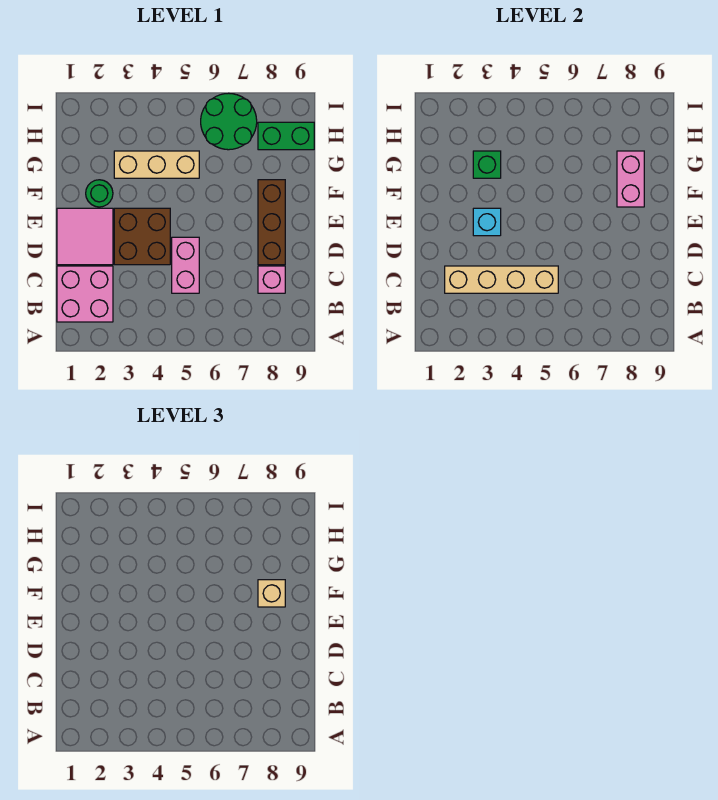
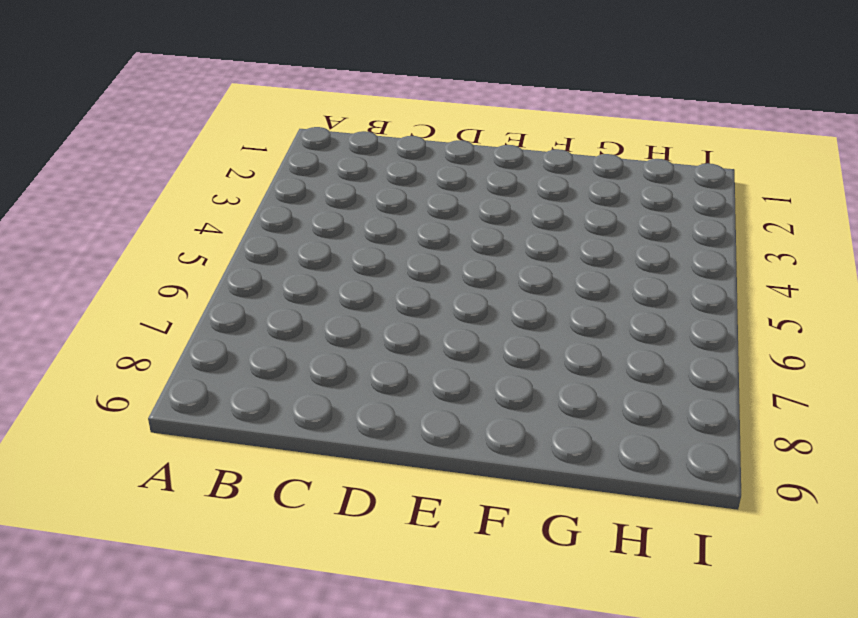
none -> pink 2x2 brick [57,266,113,322]
none -> pink 1x2 brick [172,237,199,293]
none -> pink 1x1 brick [258,266,285,293]

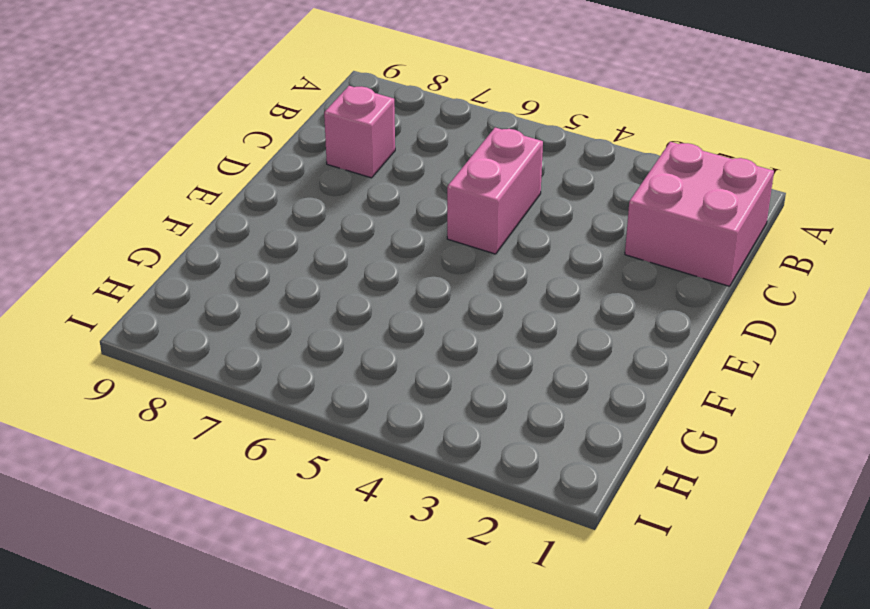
none -> pink 2x2 tile [57,208,113,265]
none -> brown 2x2 brick [114,208,170,265]
none -> brown 1x3 brick [258,180,285,265]

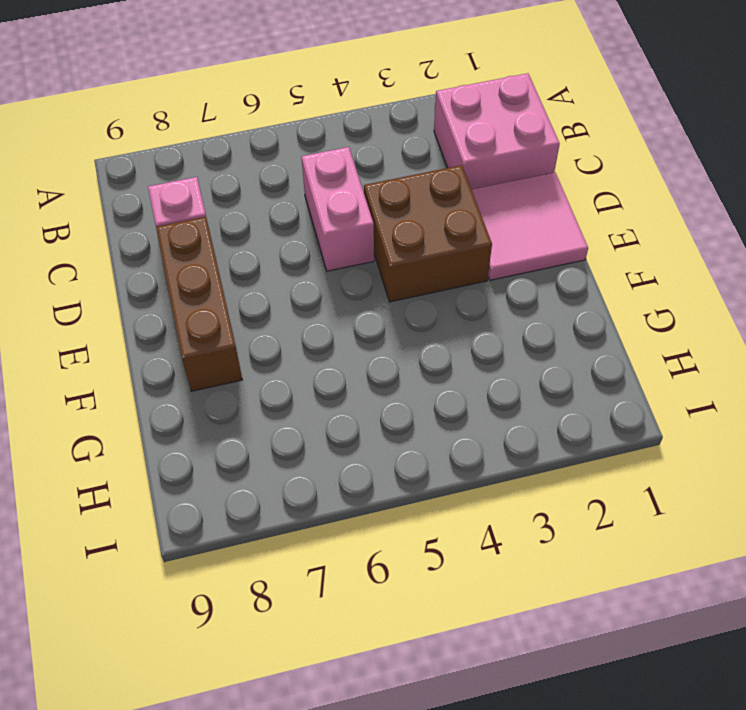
none -> green 1x1 round brick [86,180,113,207]
none -> tan 1x3 brick [114,151,199,178]
none -> green 2x2 round brick [201,93,257,150]

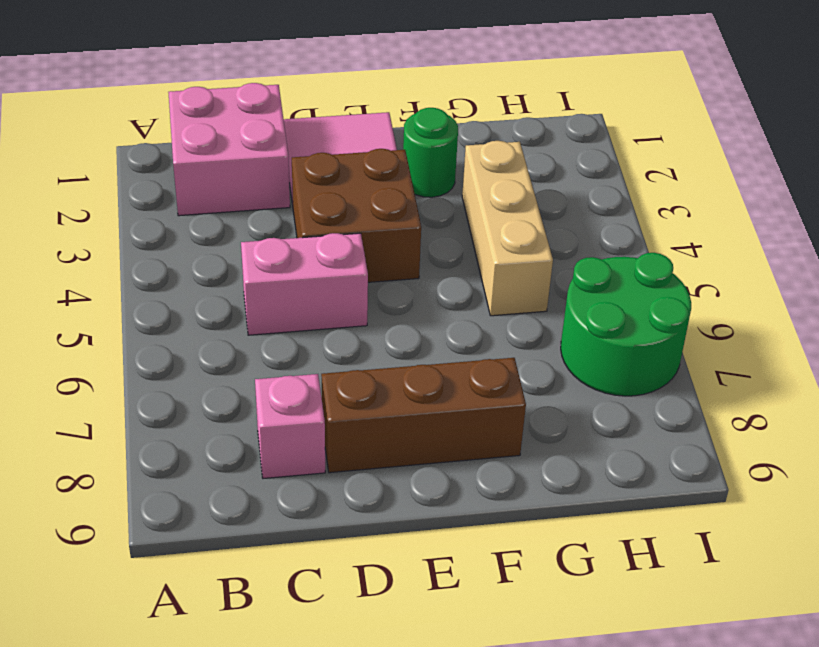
none -> green 1x2 brick [258,122,314,150]
none -> tan 1x4 brick [445,266,558,293]
none -> cyan 1x1 brick [473,208,501,236]

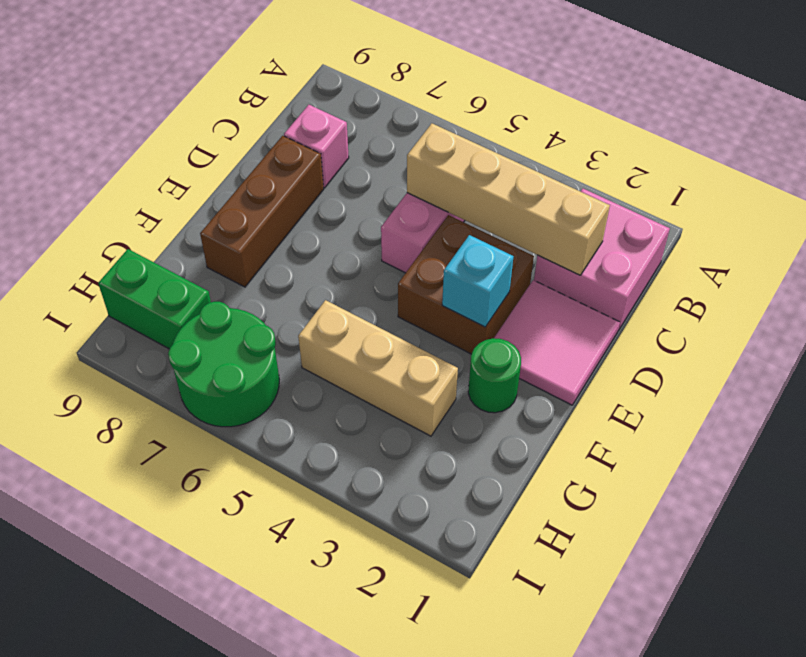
none -> pink 1x2 brick [617,151,644,207]
none -> green 1x1 brick [473,151,501,178]
none -> tan 1x1 brick [258,580,285,607]

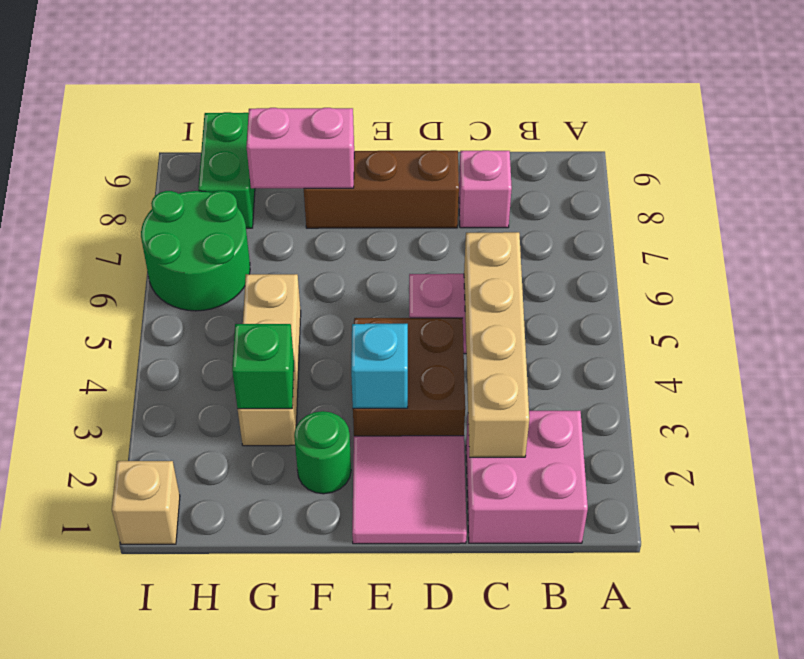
tan 1x1 brick [112,461,180,544] -> tan 1x1 brick moved to [258,580,285,607]

